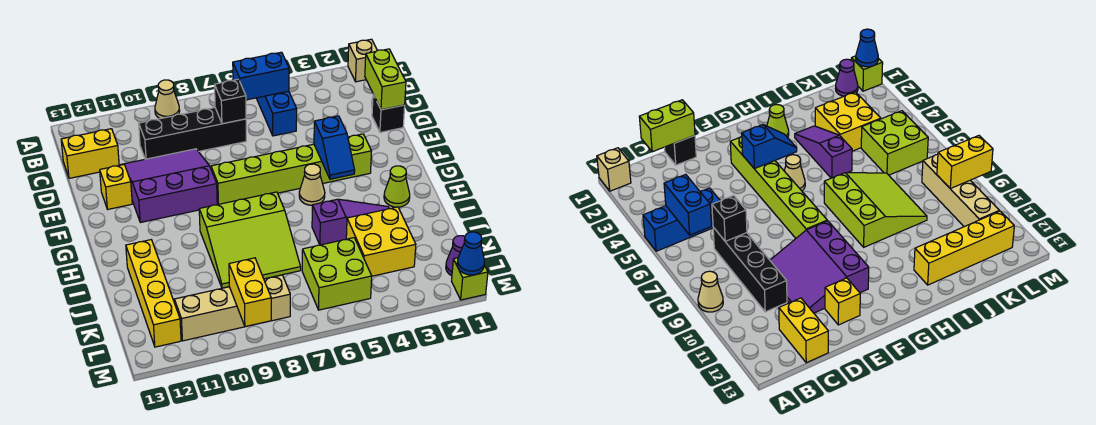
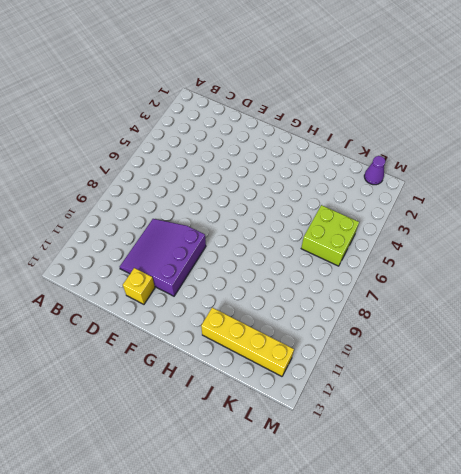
none -> tan 1x1 brick [348,39,377,82]
none -> blue 1x3 brick [256,91,297,136]
none -> tan 1x1 cone [155,80,180,119]

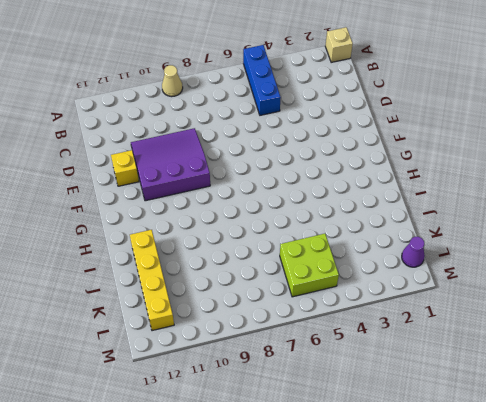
none -> black 1x4 brick [139,108,246,159]
none -> yellow 1x2 brick [61,129,119,178]
none -> black 1x1 brick [372,95,405,132]

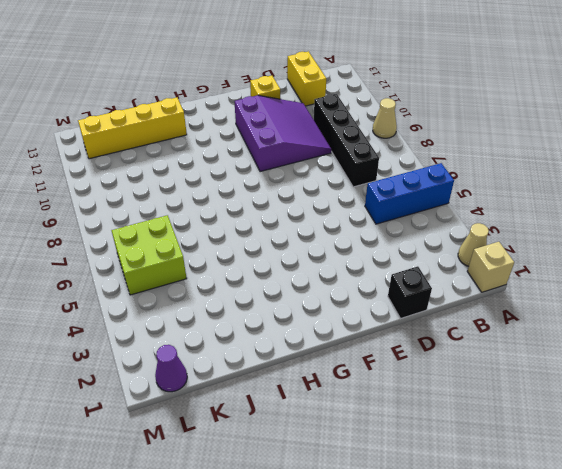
tan 1x1 cone [458,223,489,266] -> tan 1x1 cone moved to [299,164,325,205]
none -> lime 1x6 brick [211,134,371,204]
none -> lime 1x1 cone [384,166,410,207]
none -> lime 3x3 slope [199,192,301,288]

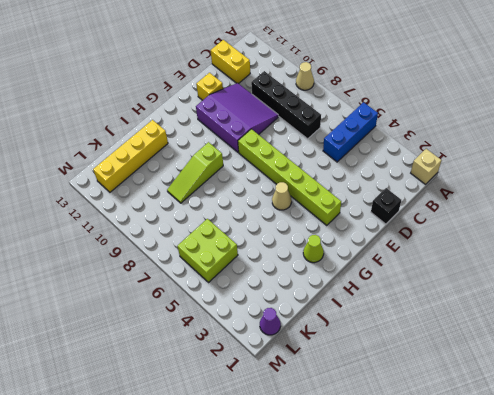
lime 1x3 slope [167,142,223,203] -> lime 3x3 slope [199,192,301,288]
none -> purple 1x3 slope [312,199,389,245]
none -> yellow 2x2 brick [346,207,416,276]
none -> tan 1x4 brick [174,275,290,341]

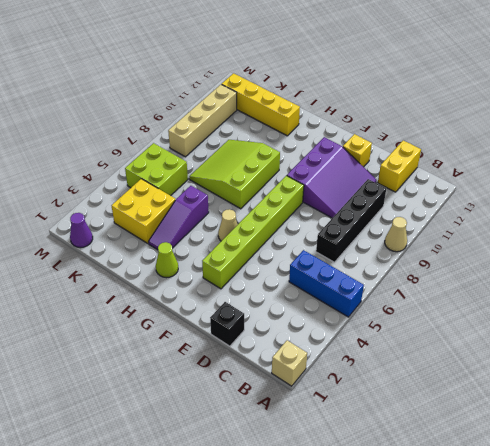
none -> lime 1x1 brick [452,258,488,300]
none -> blue 1x2 brick [233,52,289,100]
none -> lime 1x2 brick [365,49,406,110]

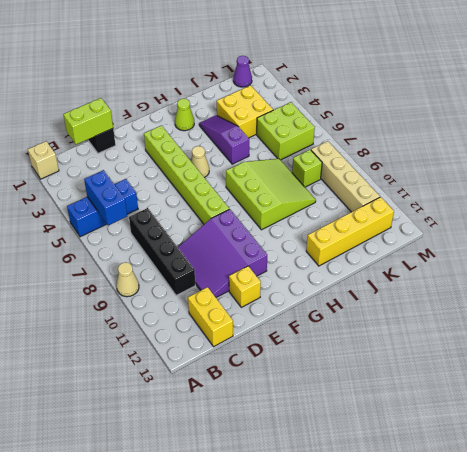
lime 1x1 brick [292,150,322,187] -> lime 1x1 brick moved to [452,258,488,300]
none -> black 1x1 brick [215,79,246,124]
none -> blue 1x2 slope [314,116,355,179]
none -> yellow 1x2 brick [229,258,271,327]

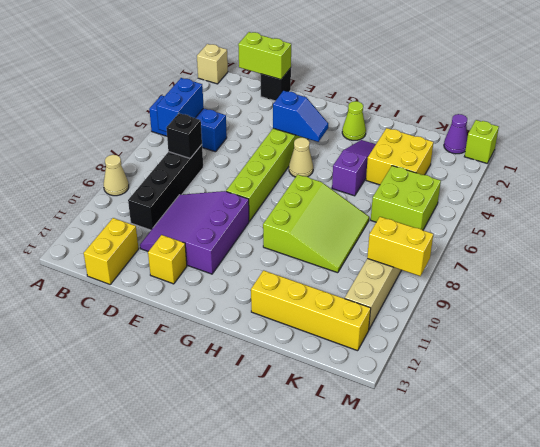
none -> blue 1x1 cone [457,232,484,275]

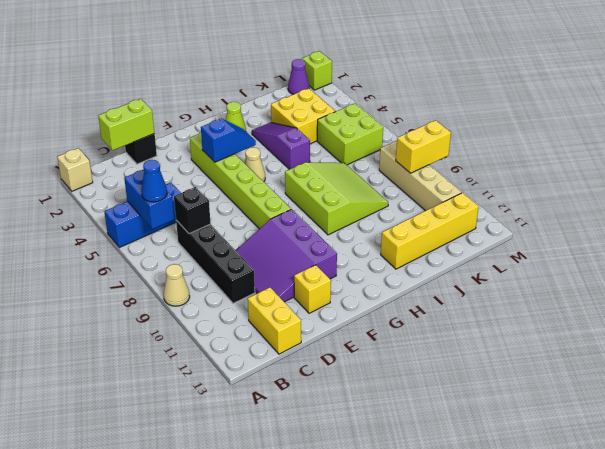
blue 1x1 cone [141,160,167,202] -> blue 1x1 cone moved to [457,232,484,275]

